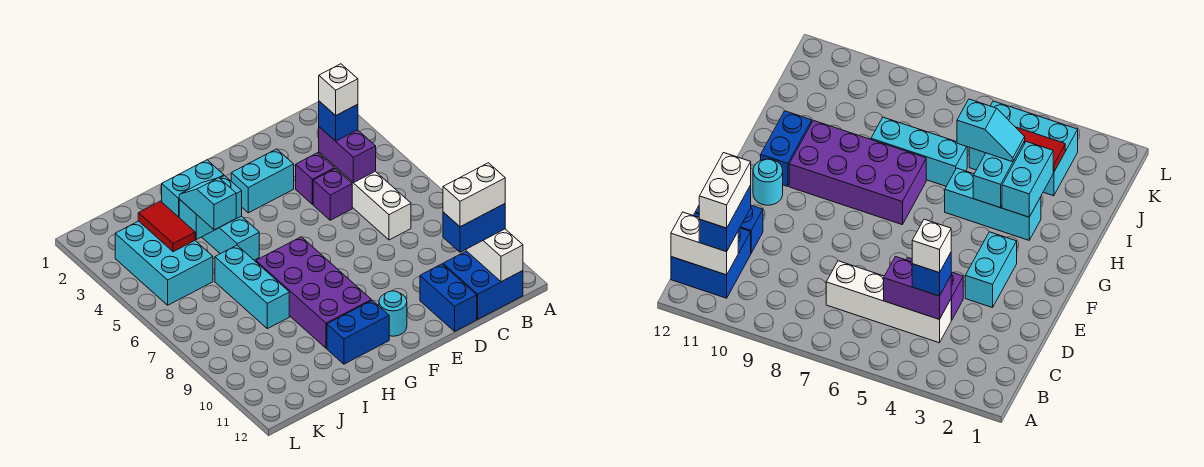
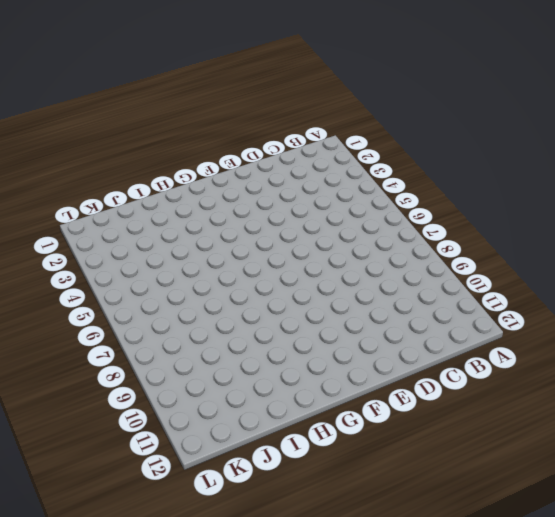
none -> blue 2x2 brick [443,251,523,319]
none -> white 1x4 brick [319,152,411,240]
none -> purple 1x1 brick [296,153,335,204]

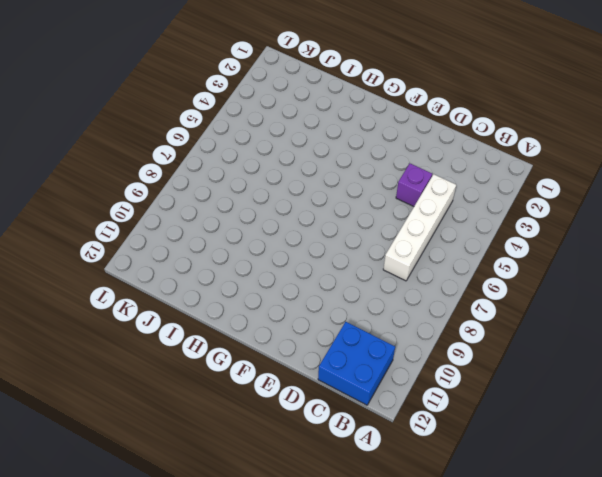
none -> purple 1x1 brick [313,169,352,220]
none -> blue 1x2 brick [420,264,477,331]
none -> cyan 1x2 brick [231,149,294,213]

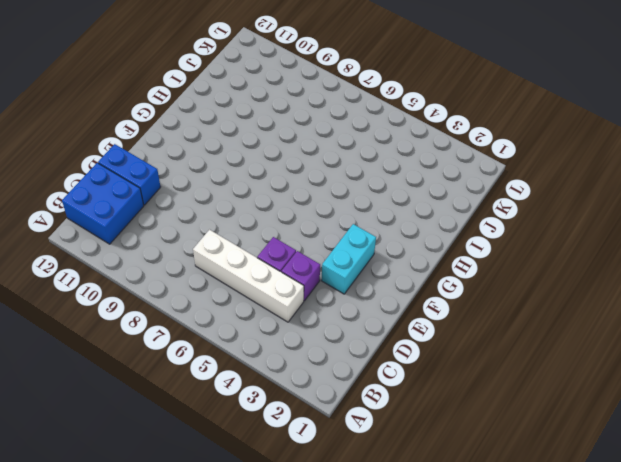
none -> cyan 1x1 round brick [379,291,407,336]
none -> purple 2x4 brick [256,237,371,348]
none -> blue 1x2 brick [327,300,389,364]

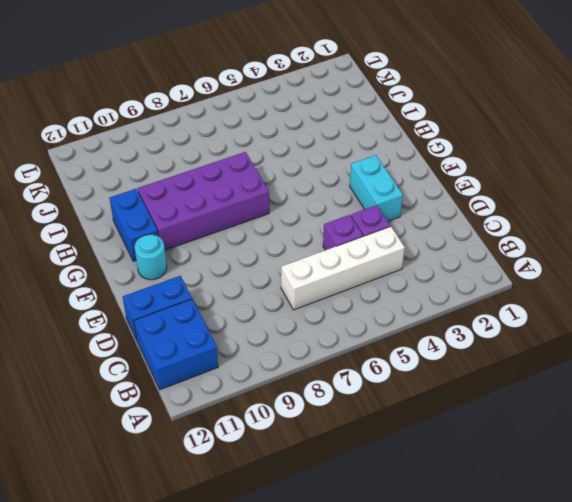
none -> cyan 1x3 brick [202,216,259,260]
none -> cyan 1x3 brick [215,245,289,329]
none -> cyan 2x3 brick [115,221,213,305]

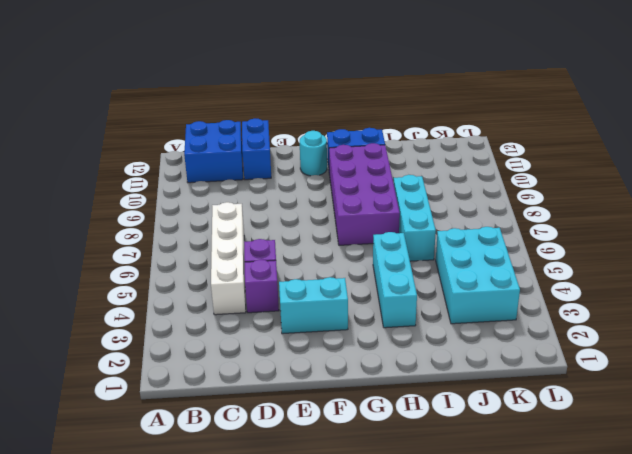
none -> white 1x2 brick [466,229,523,282]
none -> purple 1x2 brick [319,127,376,183]
none -> cyan 1x2 brick [162,160,224,217]

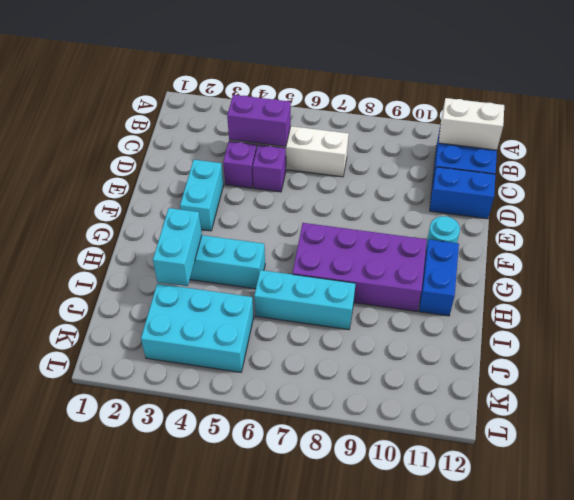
none -> cyan 1x2 brick [179,176,242,240]
none -> red 1x2 tile [138,201,195,252]
none -> blue 1x2 brick [443,204,505,252]

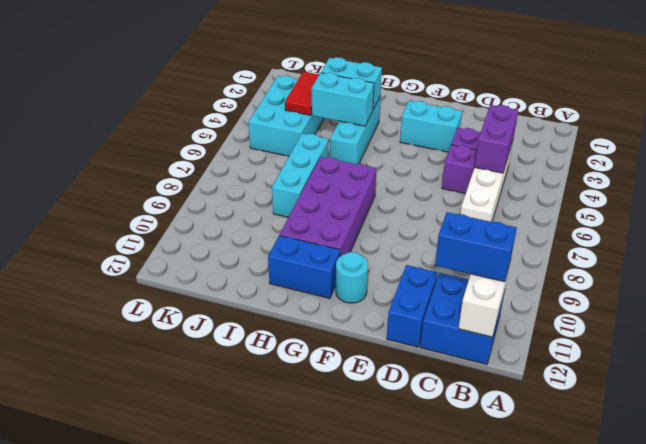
none -> blue 1x1 brick [319,101,358,141]
none -> cyan 1x2 slope [179,178,236,230]
none -> white 1x2 brick [443,163,505,227]

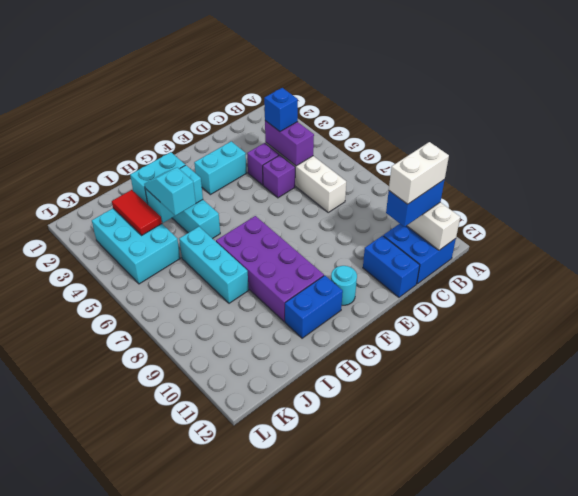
none -> white 1x1 brick [319,64,358,116]

